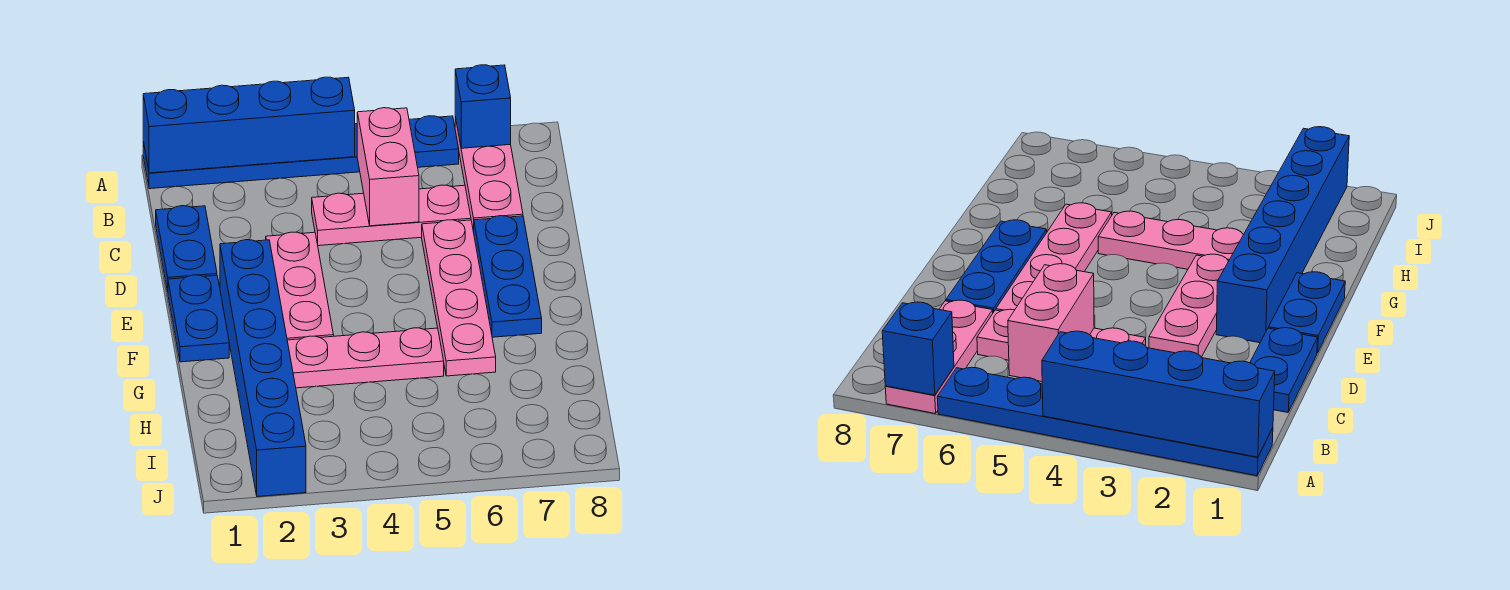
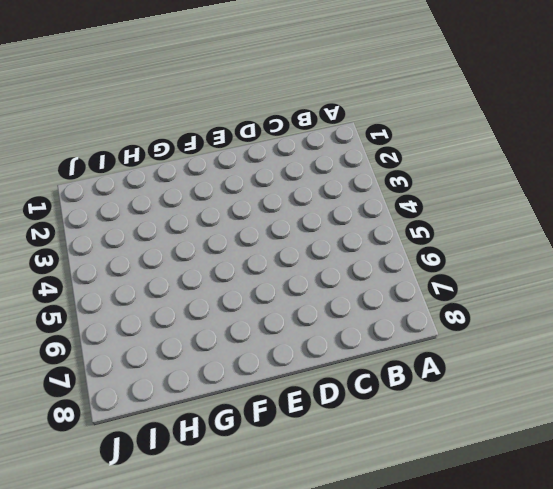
none -> blue 1x6 plate [143,116,459,189]
none -> pink 1x3 plate [455,117,523,232]
none -> blue 1x2 plate [156,206,217,291]

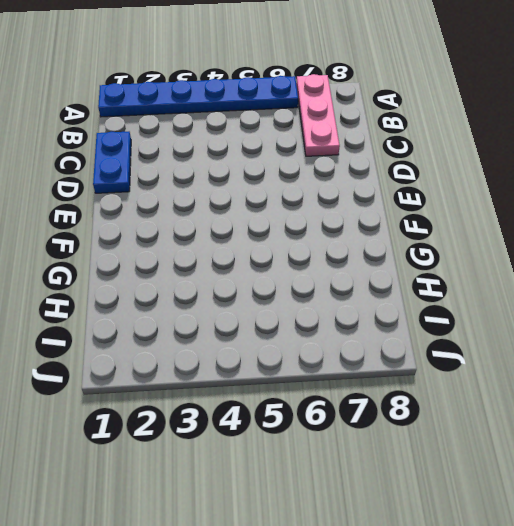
none -> pink 1x3 plate [312,185,471,246]
none -> pink 1x3 plate [266,232,334,340]
none -> pink 1x4 plate [422,220,496,376]

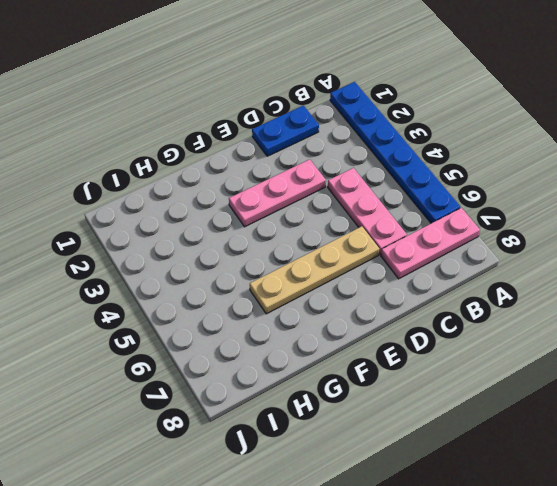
tan 1x4 plate [250,226,379,314] -> pink 1x4 plate [422,220,496,376]
none -> blue 1x3 plate [474,216,542,337]
none -> blue 1x2 plate [168,275,229,362]
none -> blue 1x6 brick [220,240,306,497]

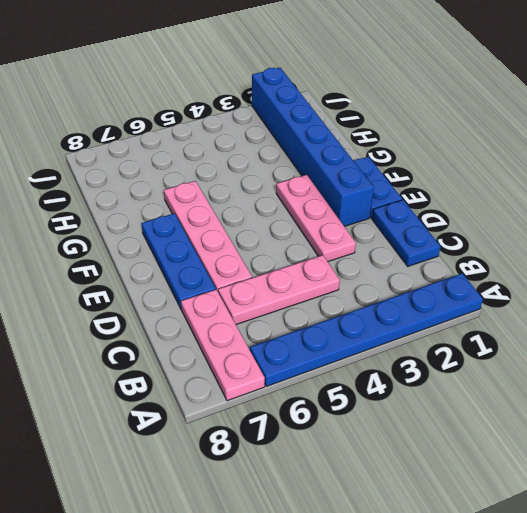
none -> pink 1x3 plate [287,328,444,388]
none -> blue 1x4 brick [143,77,355,173]
none -> blue 1x1 brick [455,65,511,148]

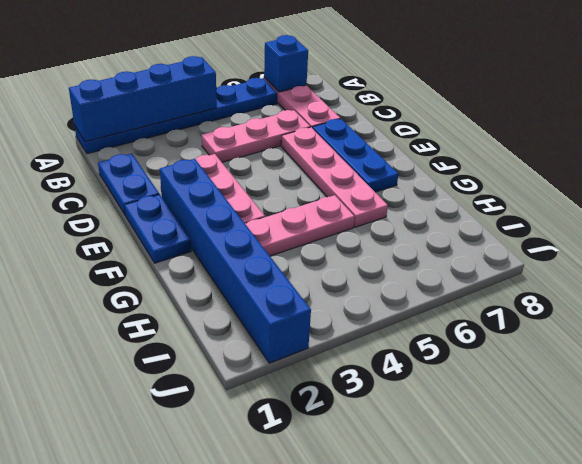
none -> pink 1x2 brick [357,108,419,226]

